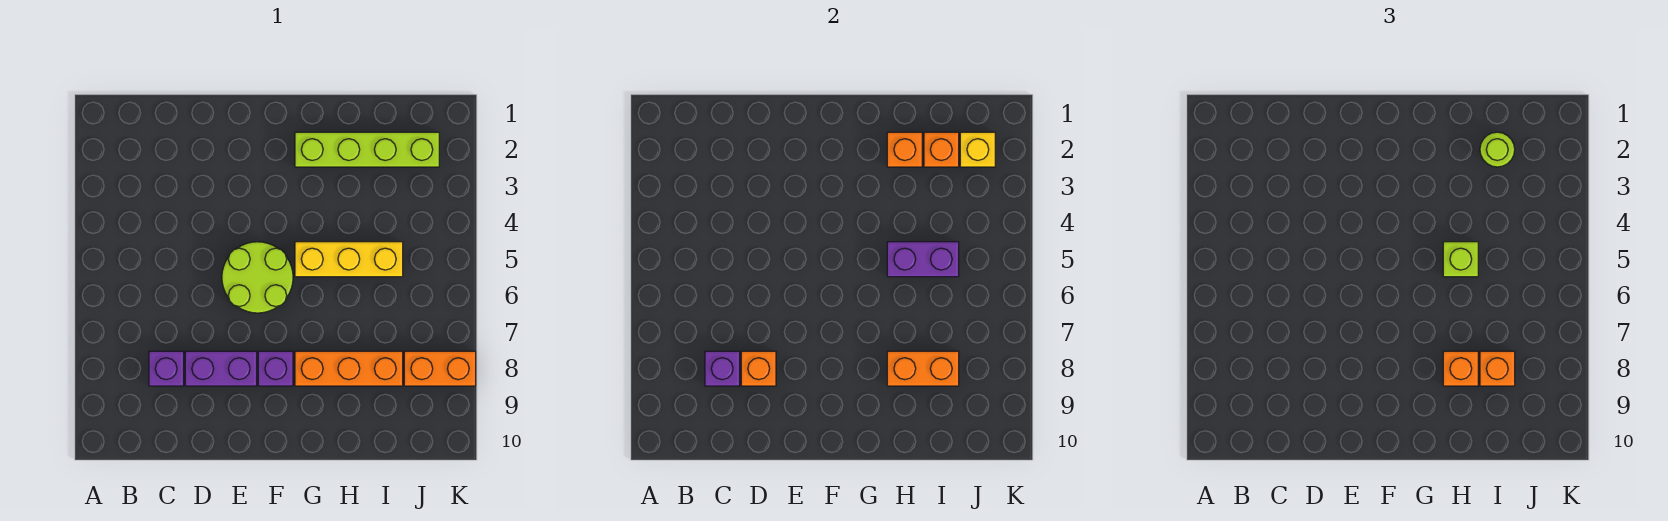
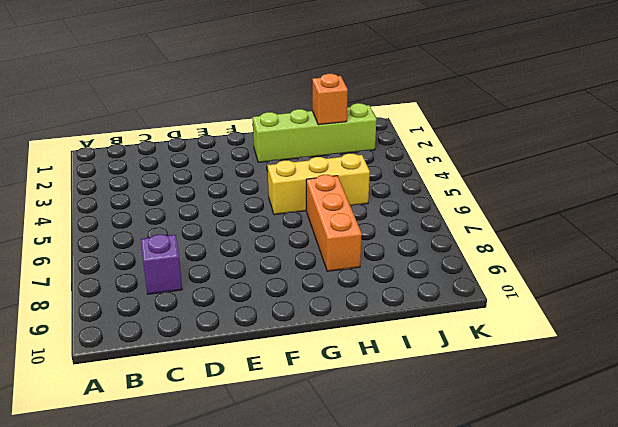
orange 1x3 brick [306,175,362,271] -> orange 1x3 brick turned to [295,351,403,386]
none -> purple 1x2 brick [185,351,257,386]
none -> lime 2x2 round brick [222,242,293,313]
none -> purple 1x1 brick [258,351,293,386]

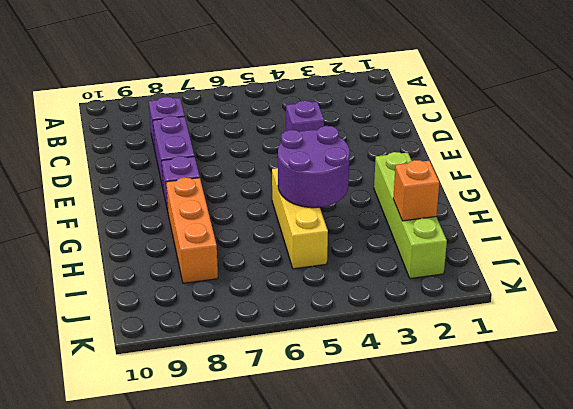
purple 1x1 brick [286,101,324,132] -> purple 1x1 brick moved to [705,351,740,386]
purple 2x2 round brick [278,126,350,208] -> purple 1x2 brick [887,242,959,277]
none -> lime 2x2 round brick [222,242,293,313]
none -> orange 1x2 brick [404,351,476,386]
none -> orange 1x1 brick [741,351,776,386]

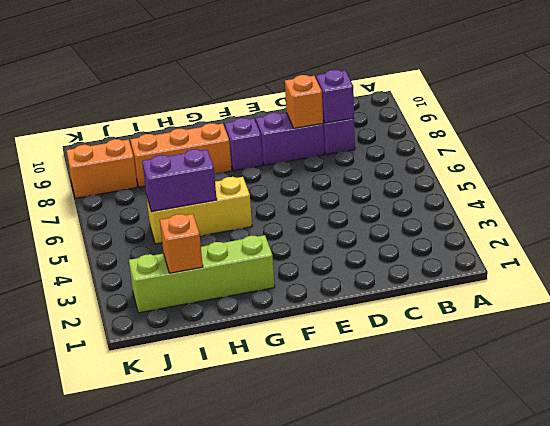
none -> lime 2x2 round brick [222,242,293,313]
none -> orange 1x1 brick [887,132,922,167]
none -> orange 1x2 brick [887,351,959,386]

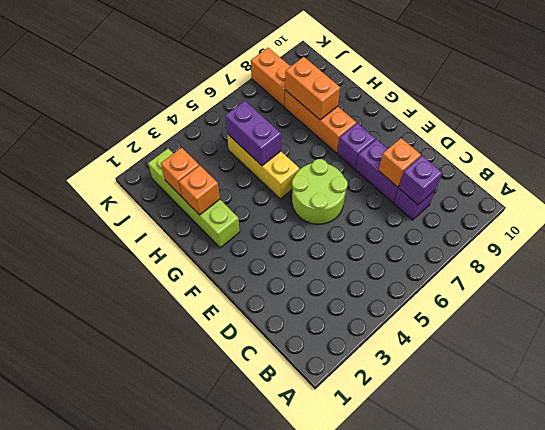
none -> yellow 1x1 brick [960,132,995,167]
none -> lime 1x1 brick [1443,242,1478,277]
none -> orange 1x1 brick [1443,351,1478,386]

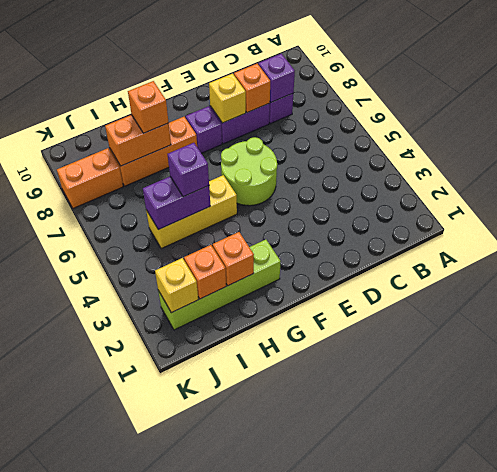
yellow 1x1 brick [209,74,246,123] -> none
purple 1x1 brick [168,143,209,197] -> lime 1x1 brick [1443,242,1478,277]
none -> lime 1x1 round brick [1480,132,1515,167]
none -> orange 1x1 brick [1480,351,1515,386]

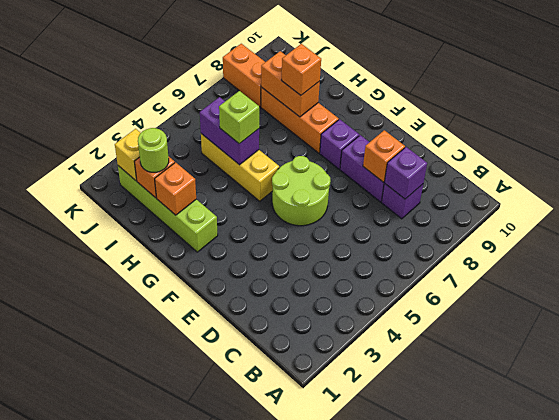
none -> orange 1x1 brick [1480,351,1515,386]

